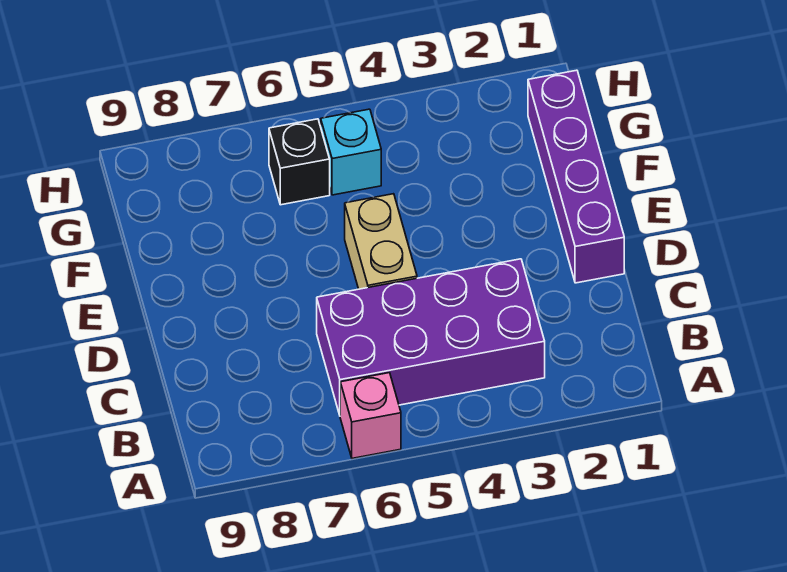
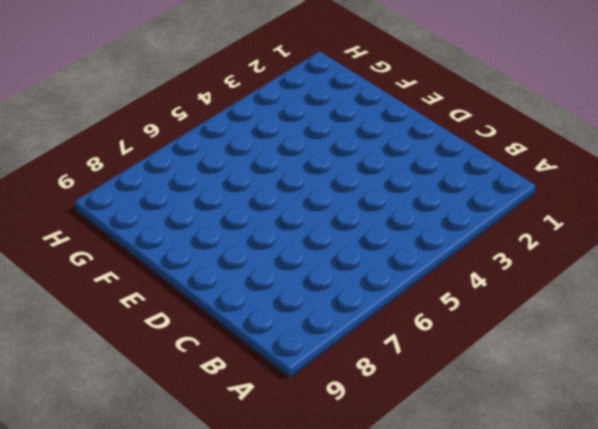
none -> pink 1x1 brick [340,373,401,458]
none -> purple 2x4 brick [317,259,545,415]

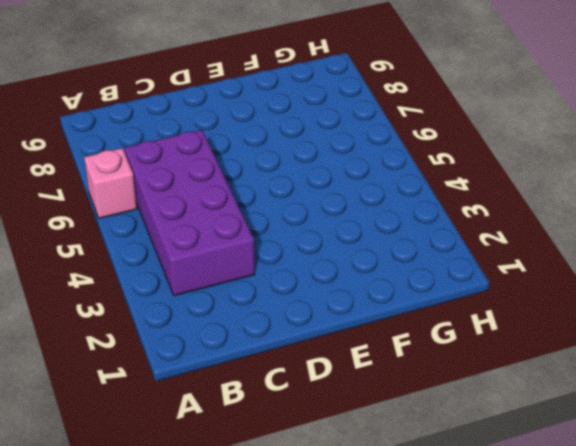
none -> purple 1x4 brick [528,70,624,283]
none -> tan 1x2 brick [345,194,417,289]

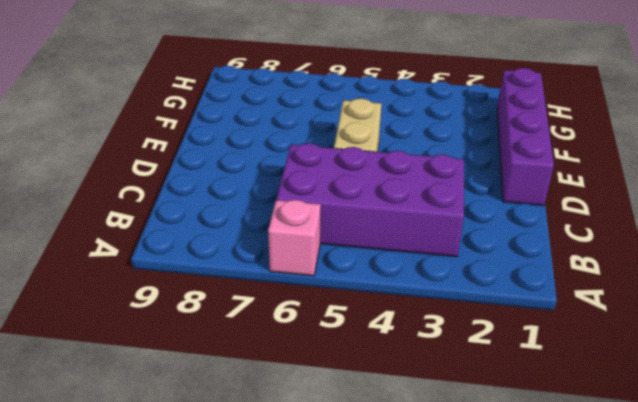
none -> cyan 1x1 brick [321,109,381,195]
none -> black 1x1 brick [269,119,330,205]

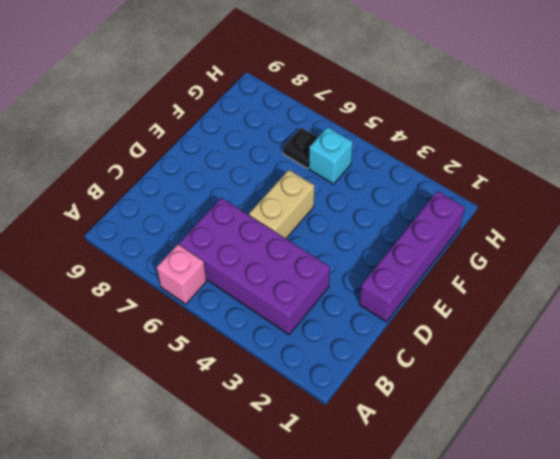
black 1x1 plate [283,128,318,168] -> black 1x1 brick [269,119,330,205]

